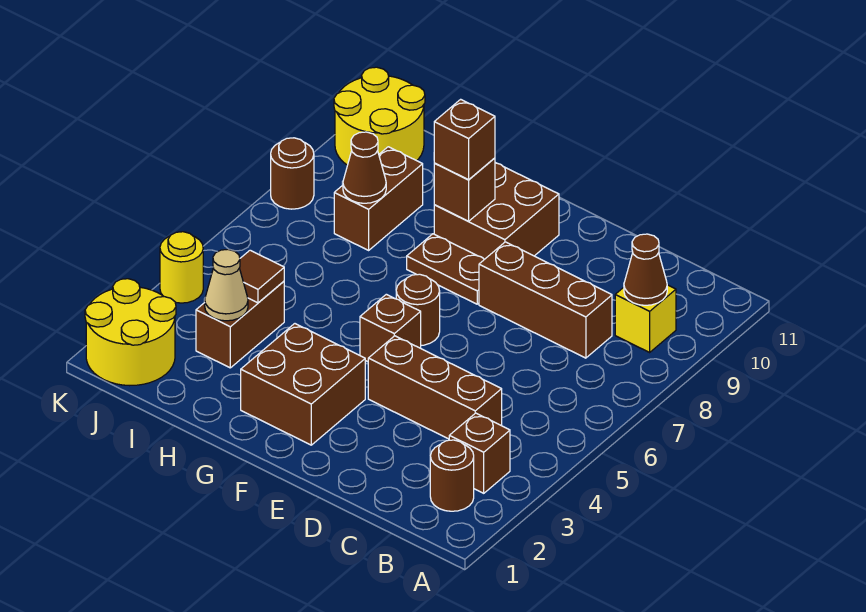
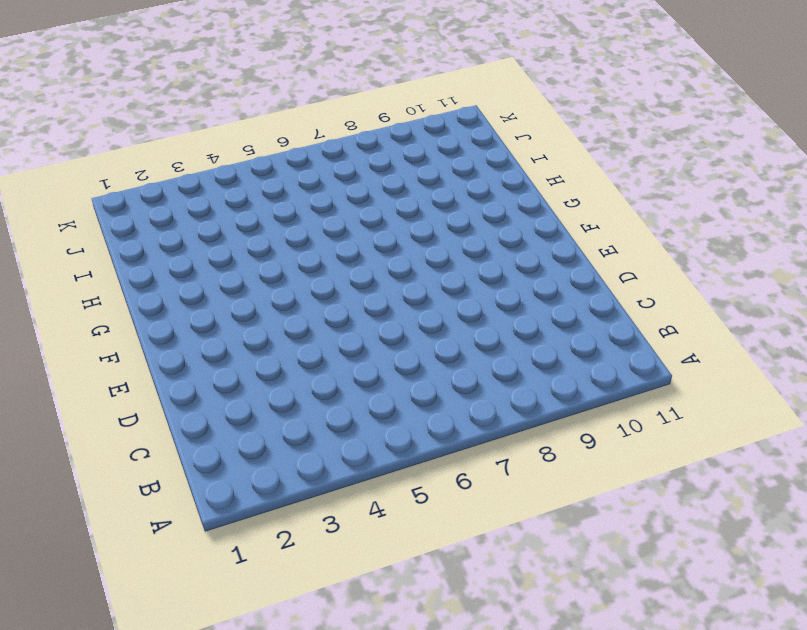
none -> brown 1x1 round brick [430,440,474,511]
none -> brown 1x1 brick [449,413,510,493]
none -> yellow 1x1 brick [615,285,676,352]

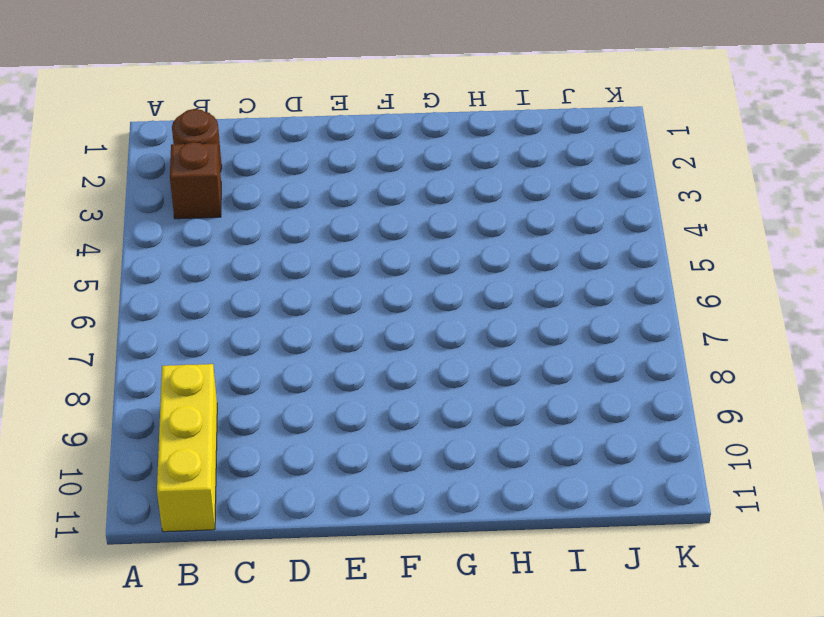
yellow 1x3 brick [157,364,217,532] -> yellow 1x1 brick [615,285,676,352]
none -> brown 1x3 brick [368,336,502,439]
none -> brown 1x3 brick [479,242,612,358]
none -> brown 2x2 brick [241,324,365,445]

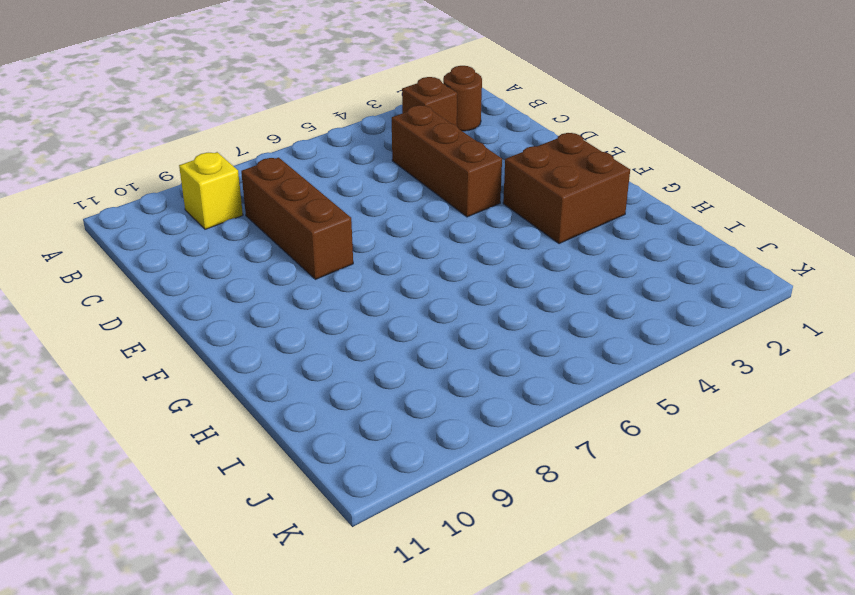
none -> brown 1x1 brick [360,294,421,362]
none -> brown 1x1 round brick [396,274,440,345]
none -> brown 1x2 plate [407,234,484,304]

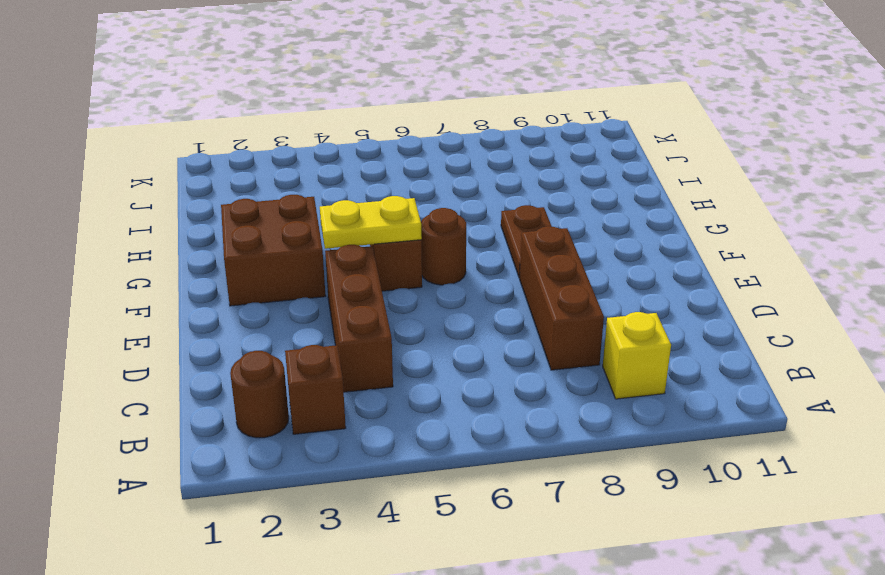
yellow 1x2 plate [320,196,422,249] -> none
none -> brown 2x2 brick [434,163,559,259]
none -> brown 1x2 brick [196,281,284,368]
none -> brown 1x2 brick [334,147,423,250]

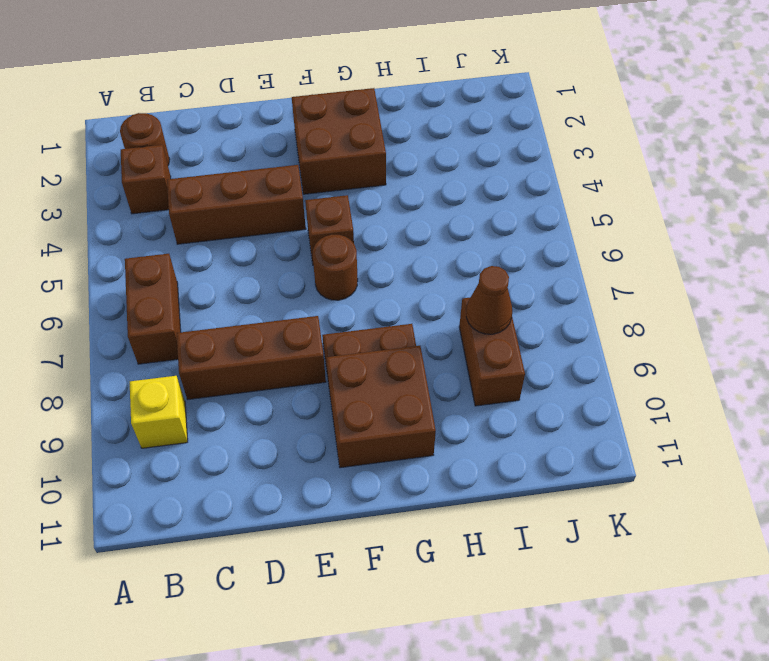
brown 1x2 brick [125,254,181,364] -> brown 1x2 brick moved to [196,281,284,368]
none -> yellow 2x2 round brick [85,279,176,386]
none -> yellow 2x2 round brick [334,67,425,165]
none -> yellow 1x1 round brick [160,232,203,303]

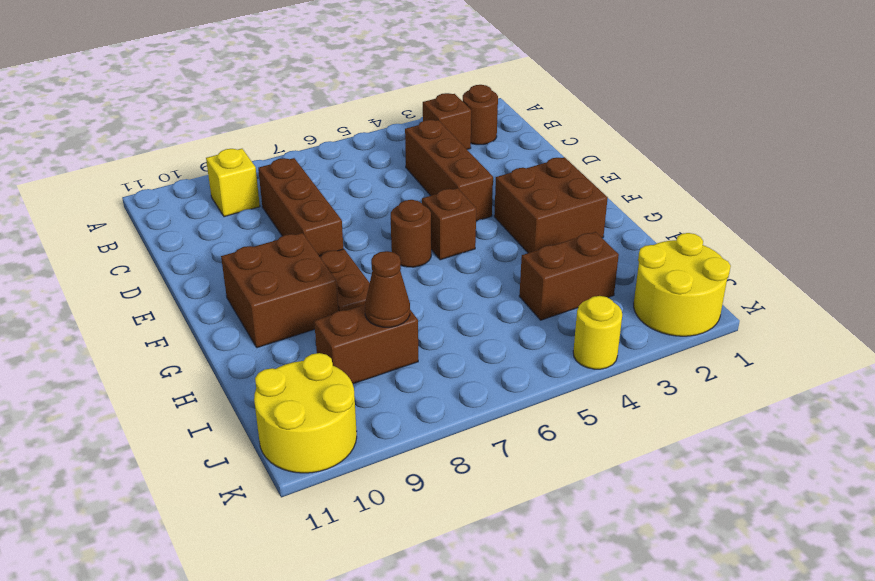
none -> brown 1x1 round brick [271,138,314,209]
none -> brown 1x1 cone [624,234,667,305]
none -> brown 1x1 brick [434,158,495,221]

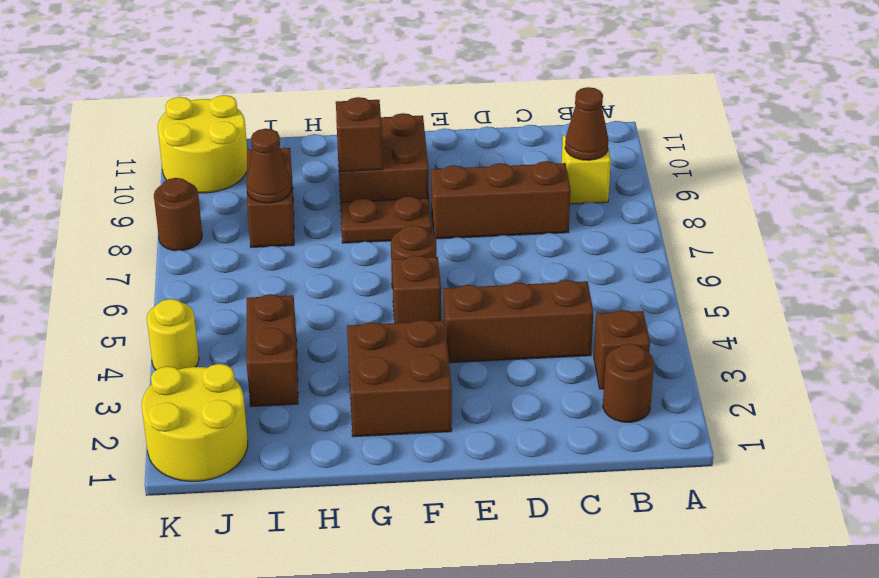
none -> tan 1x1 cone [204,250,248,321]
none -> brown 1x1 tile [240,250,284,303]
none -> brown 1x1 brick [434,99,495,180]

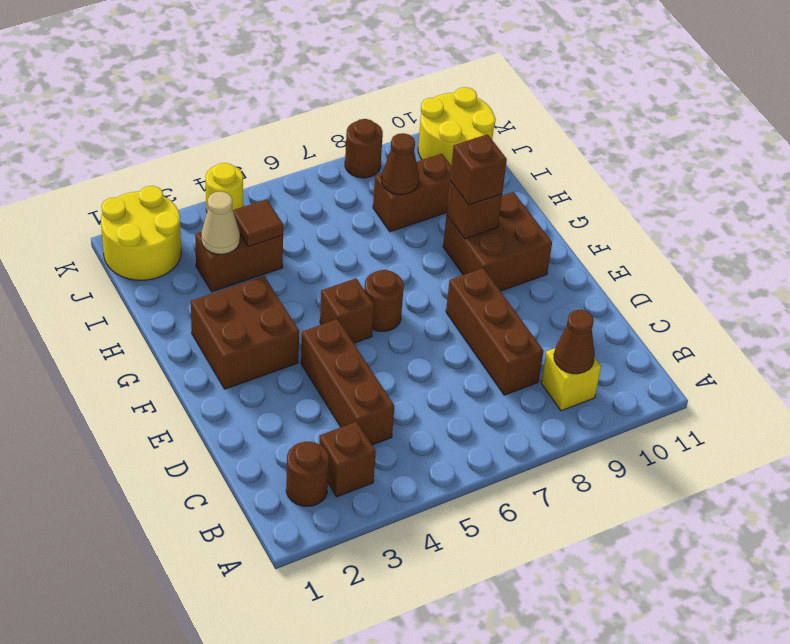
none -> brown 1x2 plate [407,234,484,304]

